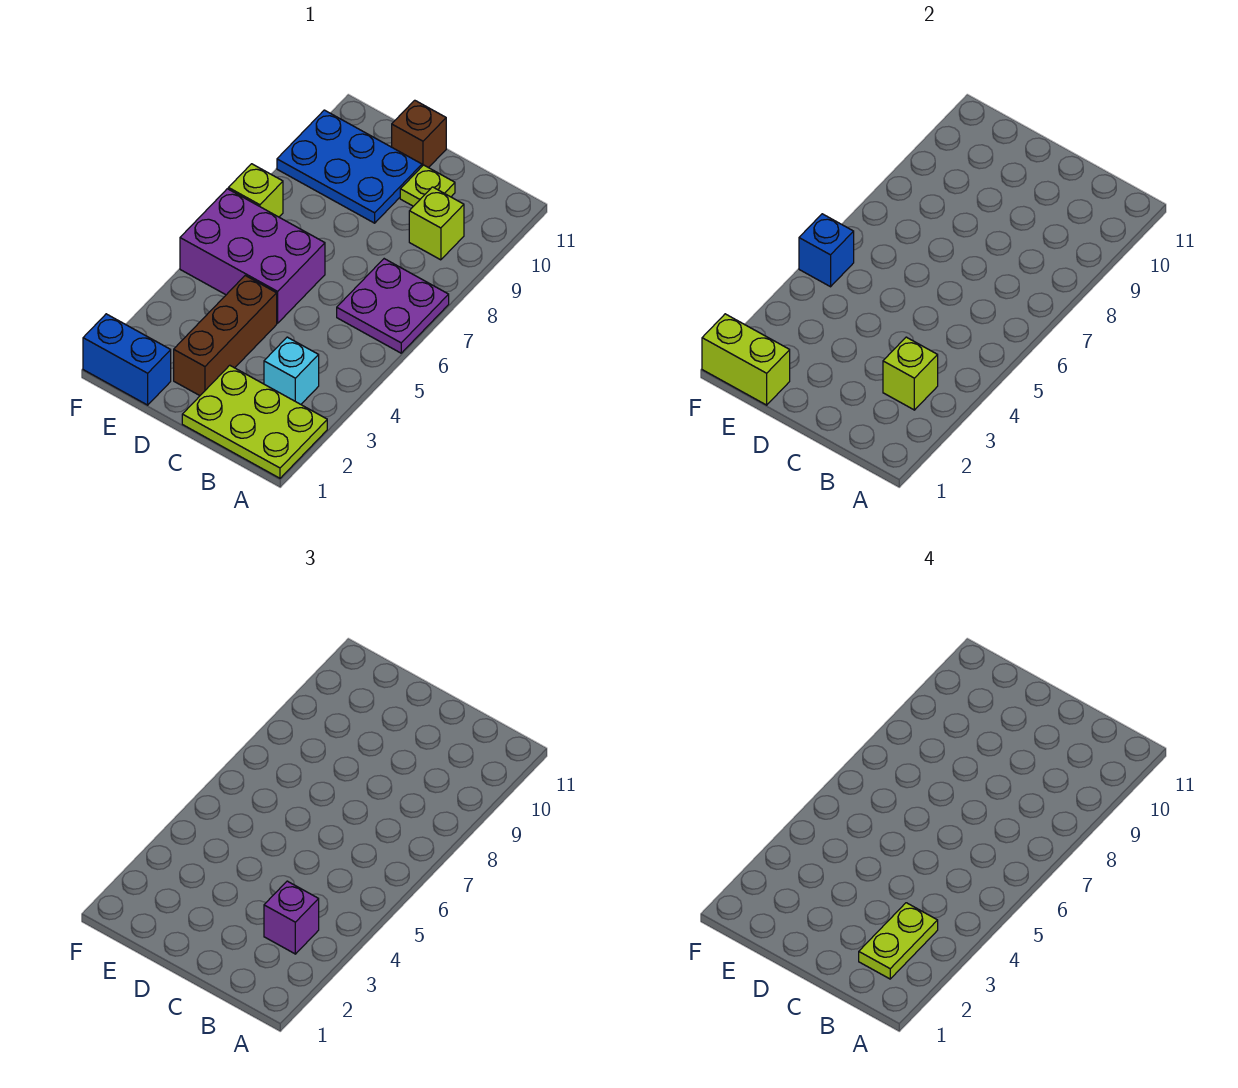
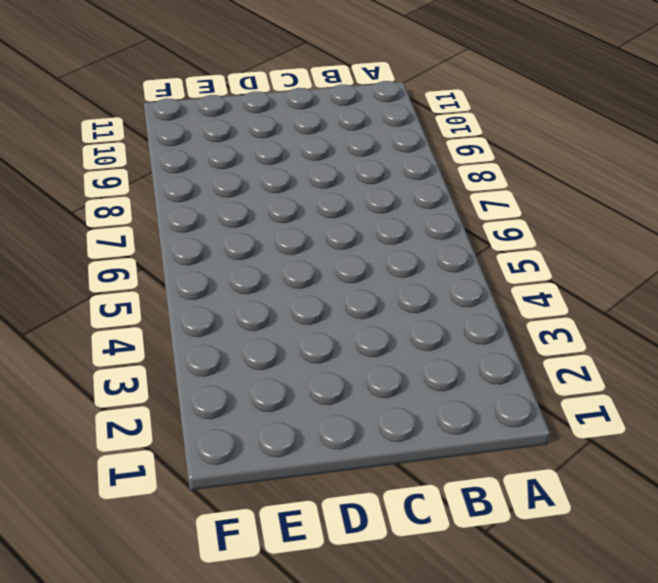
none -> lime 2x3 plate [182,365,327,478]
none -> purple 2x2 plate [337,259,449,353]
none -> cyan 1x1 brick [264,337,319,404]

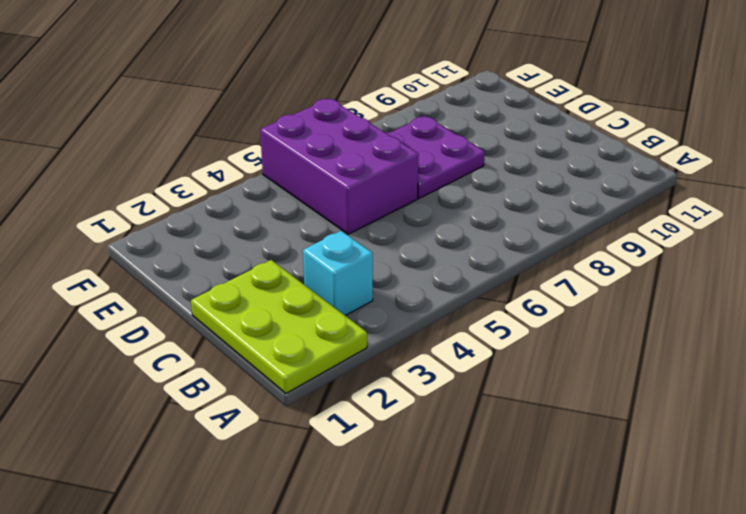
purple 2x2 plate [386,116,485,198] -> purple 2x2 plate moved to [337,259,449,353]
none -> lime 1x1 brick [409,187,464,260]
none -> lime 1x1 plate [400,165,455,206]
none -> brown 1x3 brick [174,276,277,396]

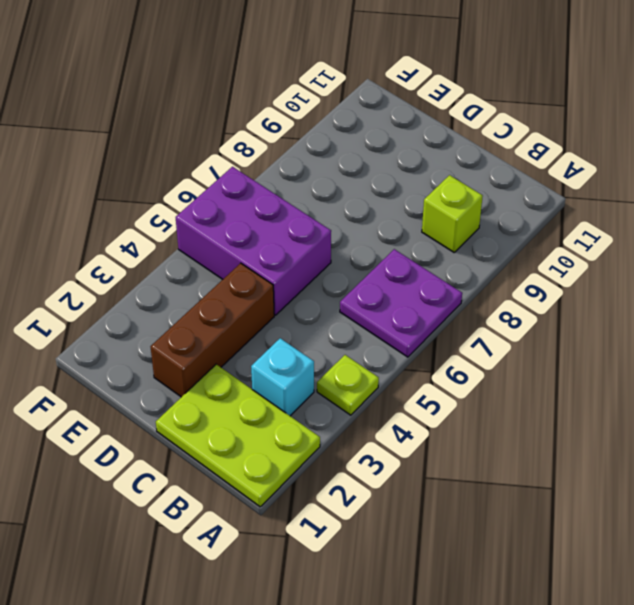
lime 1x1 plate [317,355,379,415] -> lime 1x1 plate moved to [400,165,455,206]
none -> blue 2x3 plate [277,110,422,223]
none -> brown 1x1 brick [392,100,446,168]
none -> blue 1x2 brick [83,314,171,405]

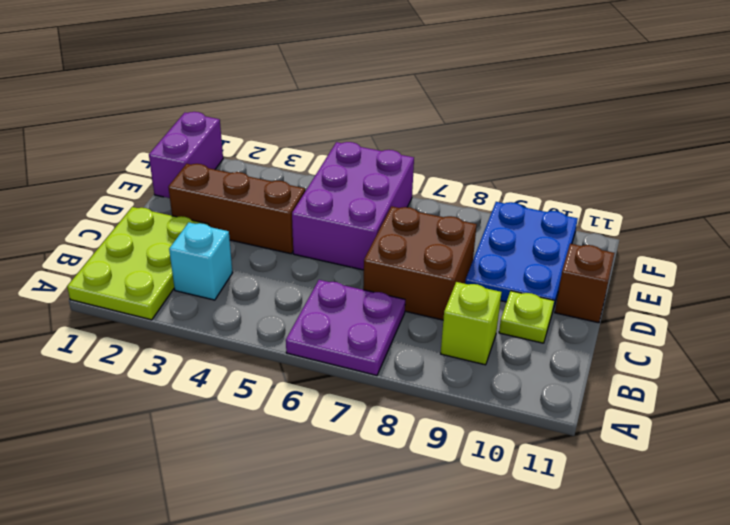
brown 2x2 brick [363,206,477,320] -> none
purple 1x2 brick [149,112,223,198] -> blue 1x2 brick [83,314,171,405]
none -> lime 1x1 brick [228,164,283,217]
none -> lime 1x1 brick [883,337,938,410]
none -> lime 1x2 brick [702,314,790,405]

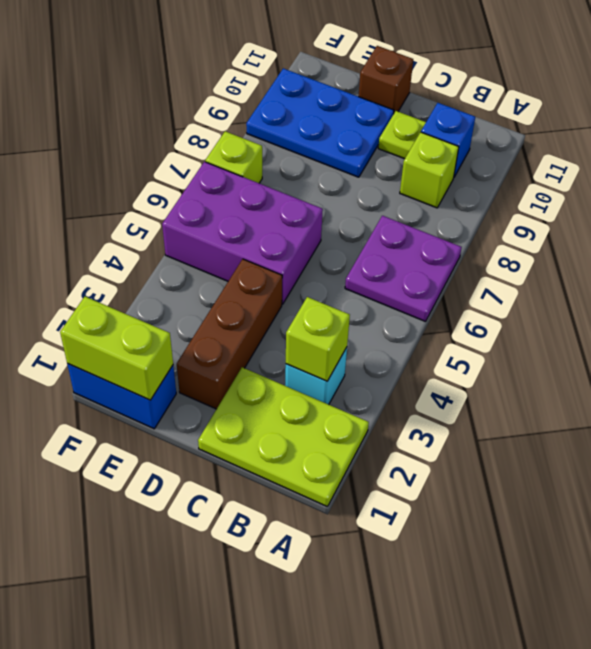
blue 1x1 brick [421,103,475,177] -> blue 1x1 brick moved to [799,214,854,287]
none -> purple 1x1 brick [264,881,319,954]
none -> lime 1x2 plate [859,903,938,979]

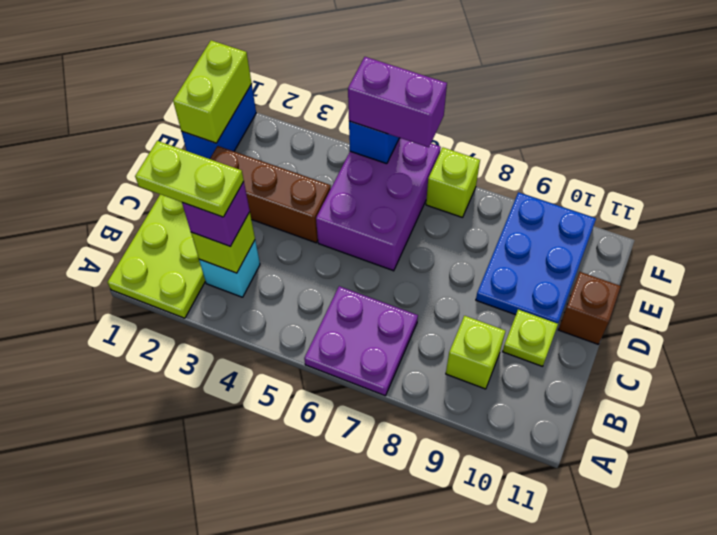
purple 1x2 brick [348,57,447,147] -> none

